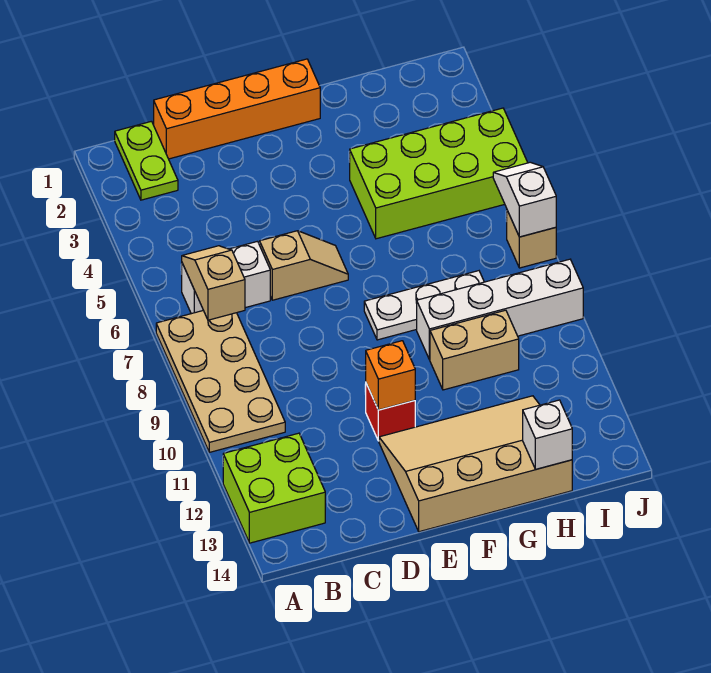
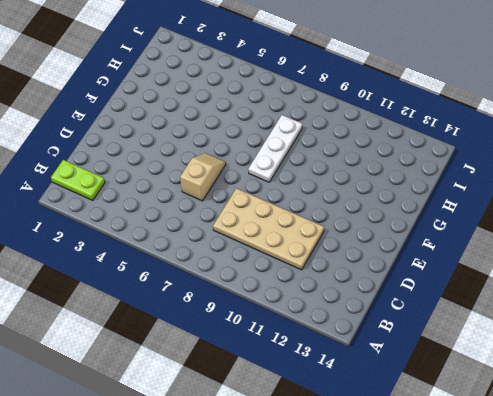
tan 2x4 plate [213,188,324,270] -> tan 2x4 plate moved to [156,310,285,452]
none -> lime 2x2 brick [223,433,325,543]
none -> white 1x2 brick [182,241,270,314]
none -> orange 1x4 brick [154,59,320,159]

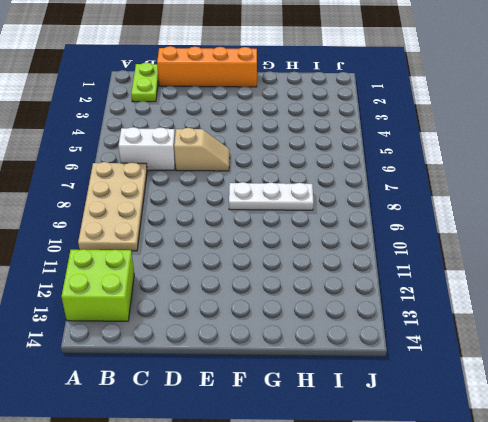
none -> red 1x1 brick [366,384,415,441]
none -> tan 3x4 slope [379,396,572,532]
none -> lime 2x4 brick [350,108,528,239]

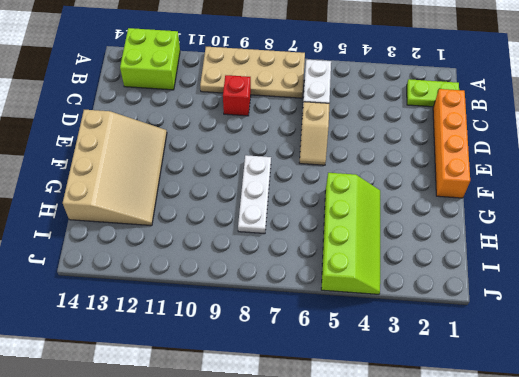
red 1x1 brick [223,75,251,116] -> red 1x1 brick moved to [366,384,415,441]
lime 2x4 slope [321,173,380,294] -> lime 2x4 brick [350,108,528,239]
none -> white 1x4 brick [417,259,583,360]
none -> tan 1x2 brick [430,310,519,390]
none -> tan 1x1 brick [507,211,556,268]

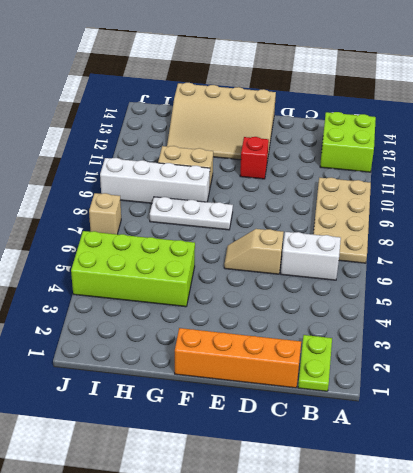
none -> tan 1x2 slope [182,246,245,320]
none -> orange 1x1 brick [366,341,415,410]
none -> white 1x1 brick [523,400,572,469]

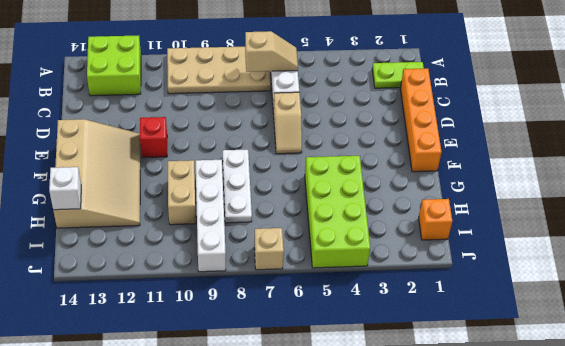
orange 1x1 brick [419,199,452,240] -> orange 1x1 brick moved to [366,341,415,410]
none -> white 1x2 slope [493,162,556,237]

